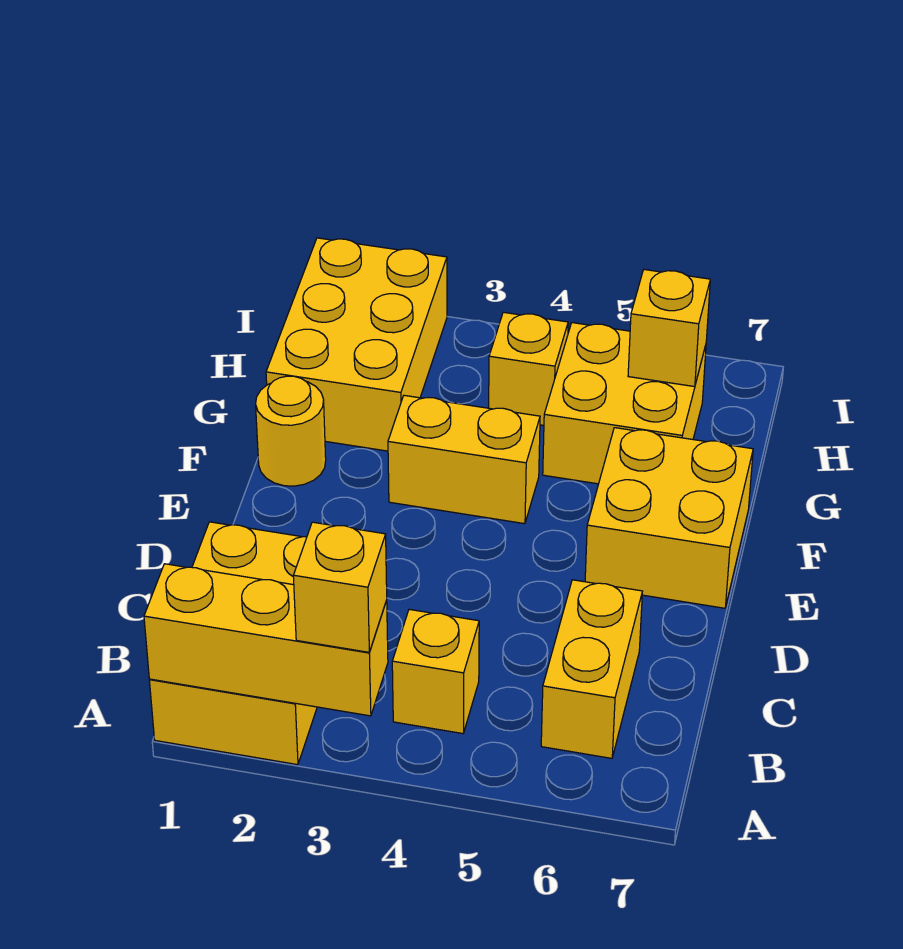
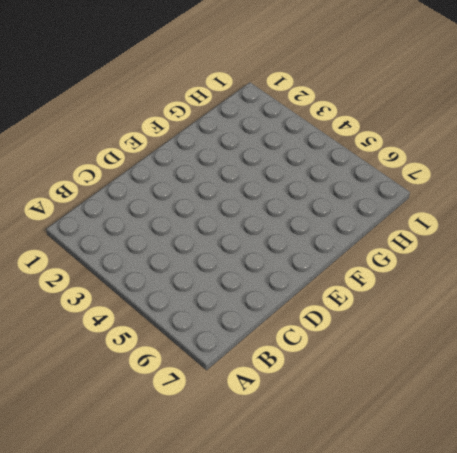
none -> yellow 2x3 brick [149,522,317,765]
none -> yellow 1x1 brick [392,609,479,734]
none -> yellow 1x2 brick [541,580,642,758]

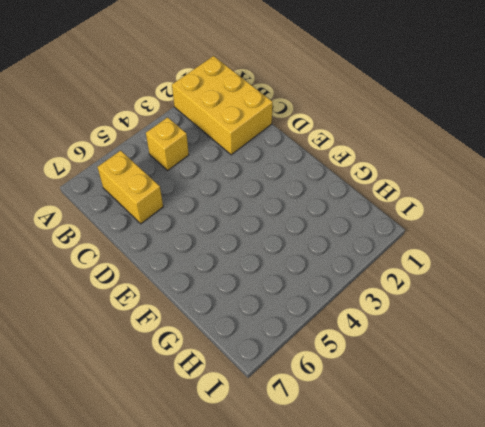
none -> yellow 2x2 brick [585,428,753,608]
none -> yellow 1x1 round brick [256,376,326,486]
none -> yellow 1x2 brick [388,395,540,524]

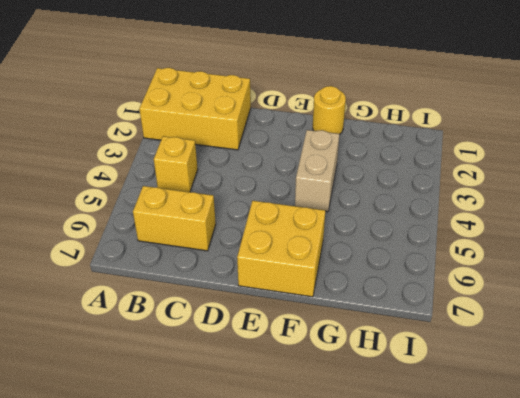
tan 1x2 brick [295,130,339,211] -> yellow 1x2 brick [388,395,540,524]
none -> yellow 2x3 brick [266,238,447,451]
none -> yellow 2x2 brick [543,323,706,484]
none -> yellow 1x1 brick [489,312,568,425]

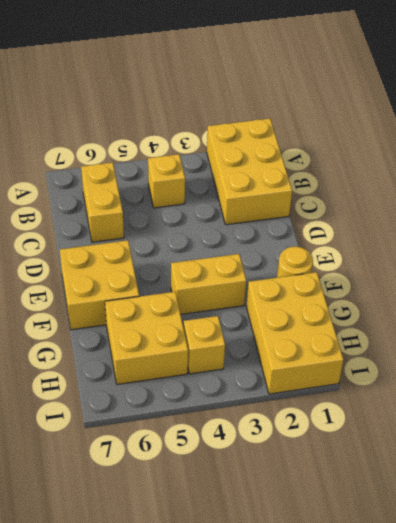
none -> yellow 1x3 brick [144,564,388,716]
none -> yellow 1x1 brick [628,270,710,387]
none -> yellow 1x1 brick [293,522,387,652]

